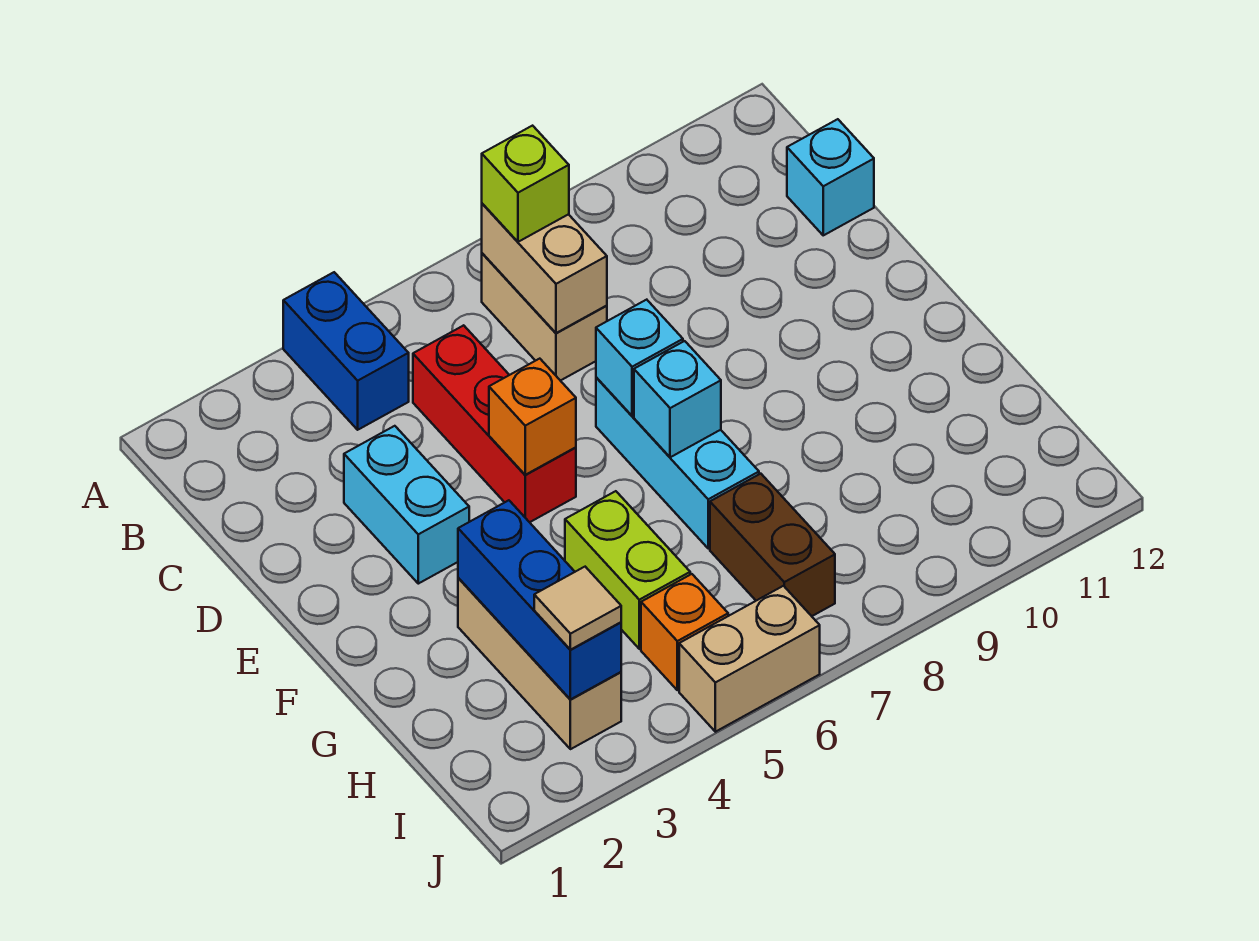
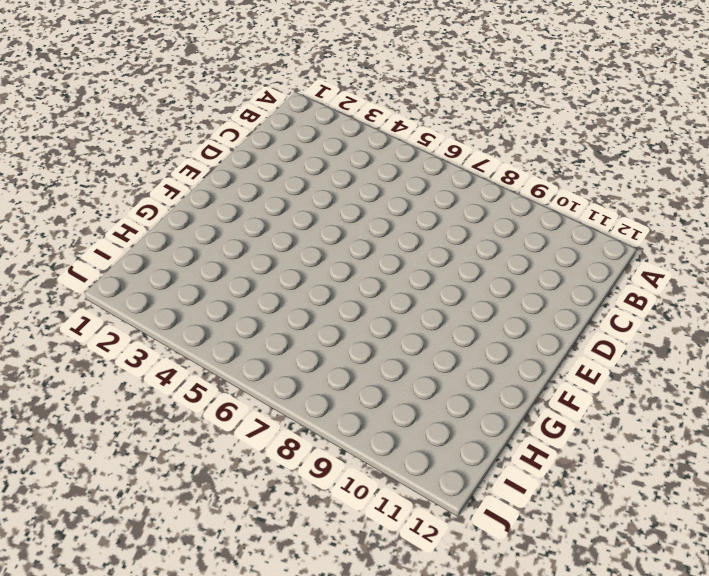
none -> blue 1x2 brick [283,272,409,430]
none -> tan 1x2 brick [482,253,607,381]
none -> red 1x3 brick [413,325,576,522]

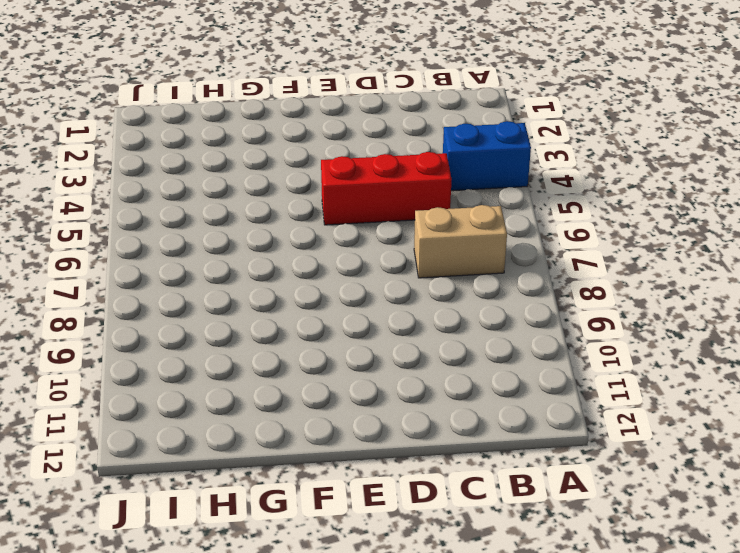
none -> cyan 1x1 brick [787,119,874,235]
none -> cyan 1x2 brick [344,426,469,584]
none -> cyan 1x3 brick [596,377,759,548]

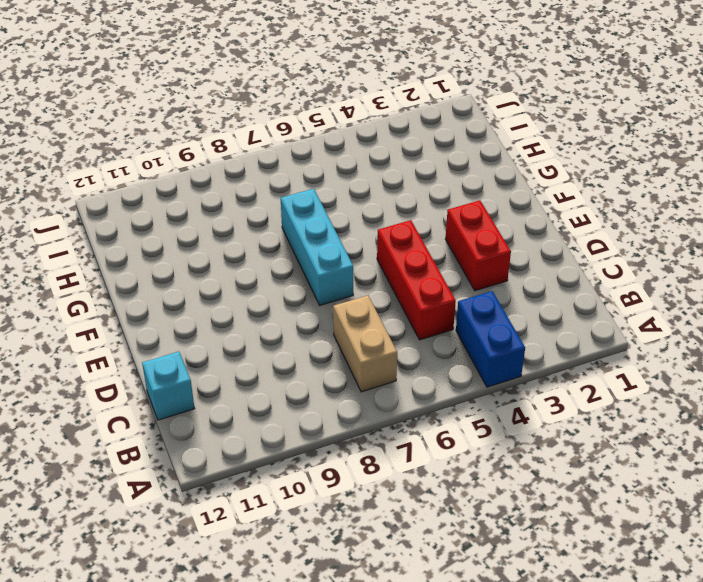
red 1x2 brick [445,200,511,291] -> cyan 1x2 brick [344,426,469,584]
none -> tan 1x3 brick [458,578,621,749]
none -> lime 1x2 brick [565,491,690,649]
none -> brown 1x2 brick [710,474,835,616]

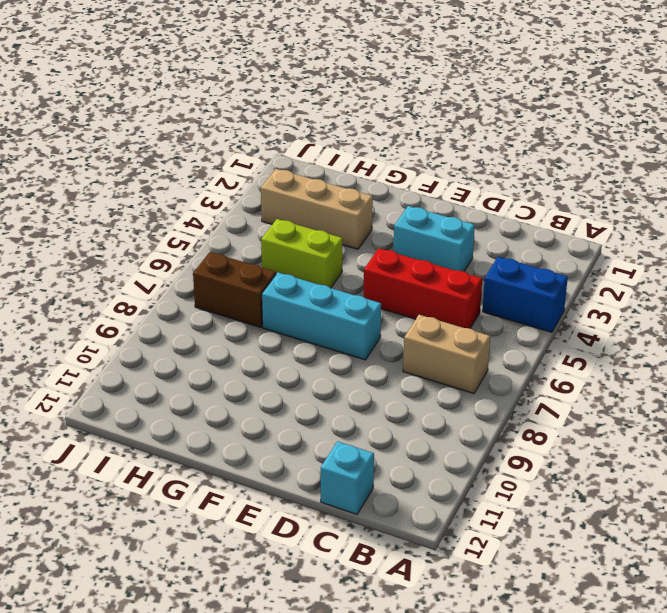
none -> orange 1x1 brick [641,574,728,690]
none -> tan 1x2 brick [679,586,820,732]
none -> tan 1x2 brick [482,204,607,333]

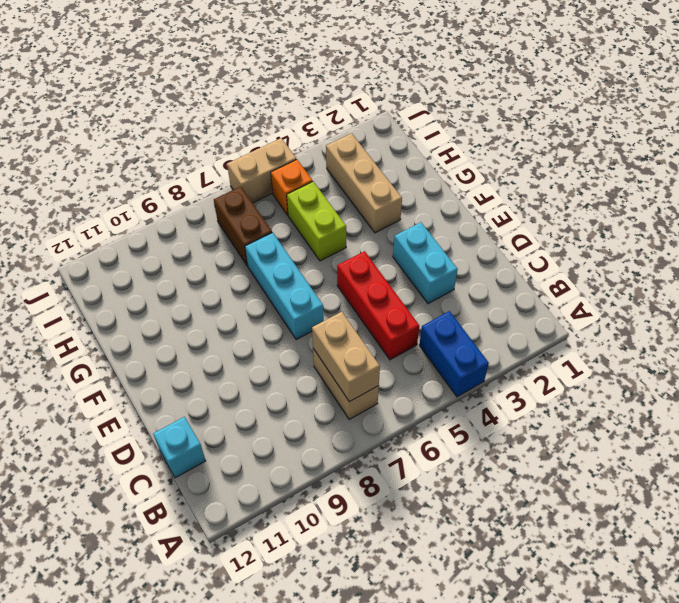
none -> orange 1x1 brick [489,359,576,475]
none -> cyan 1x1 brick [596,300,683,416]
none -> cyan 1x1 brick [634,341,721,457]

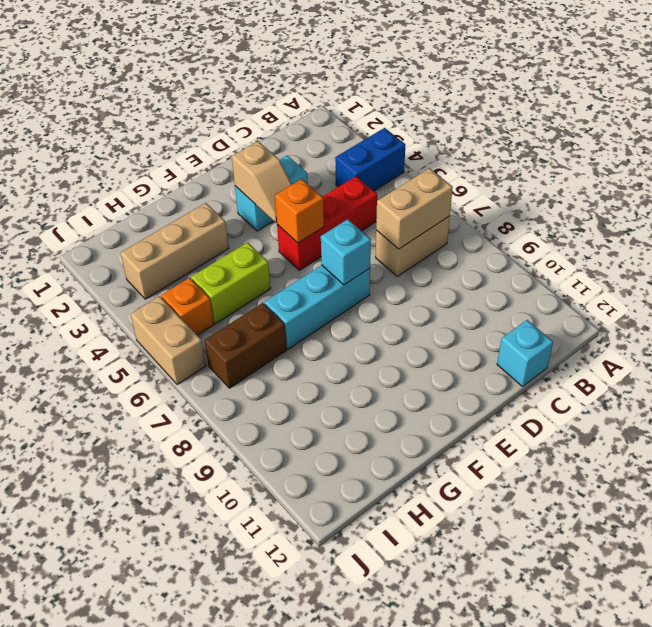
tan 1x2 slope [232,141,292,223] -> none
none -> cyan 1x1 brick [634,341,721,457]
none -> blue 1x3 brick [458,500,621,699]
none -> lime 1x1 brick [482,126,569,242]

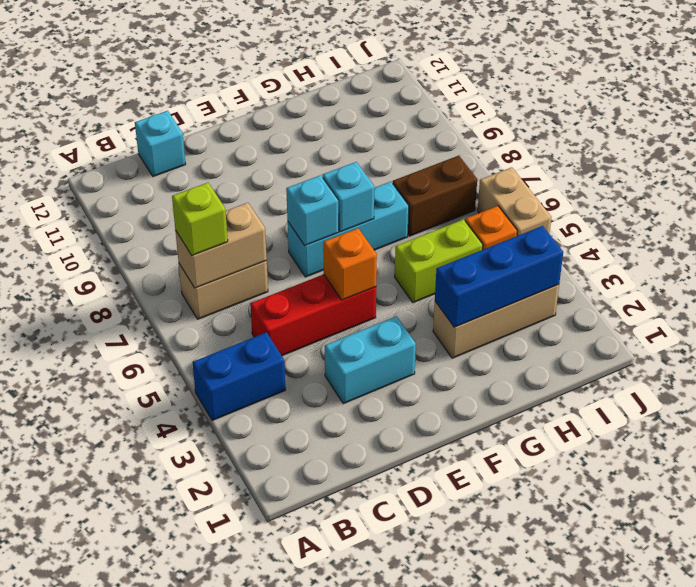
none -> tan 1x1 tile [534,567,621,650]

